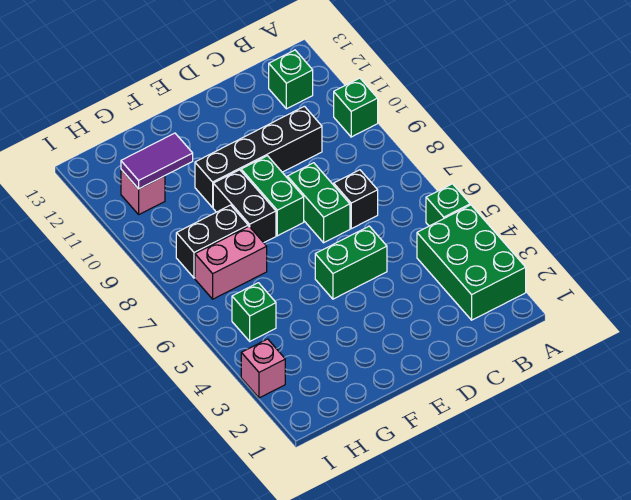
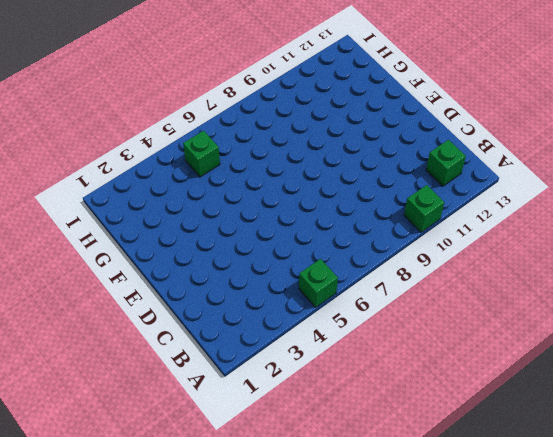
none -> green 2x3 brick [417,205,526,320]
none -> black 1x1 brick [334,170,378,229]
none -> black 1x4 brick [195,106,322,207]

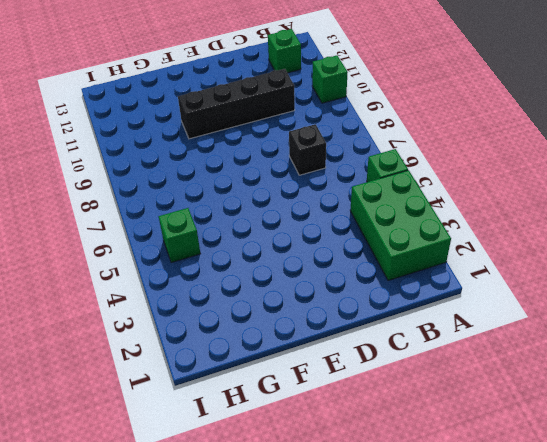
none -> green 1x2 brick [315,226,387,299]
none -> green 1x2 brick [287,163,350,243]
none -> green 1x2 brick [241,156,304,236]

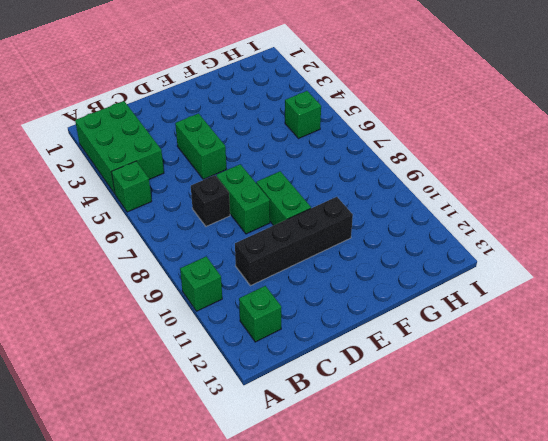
green 1x2 brick [175,114,226,179] -> green 1x2 brick turned to [315,226,387,299]
none -> black 1x2 brick [213,170,276,243]
none -> pink 1x2 brick [195,226,267,299]
none -> black 1x2 brick [176,205,248,278]

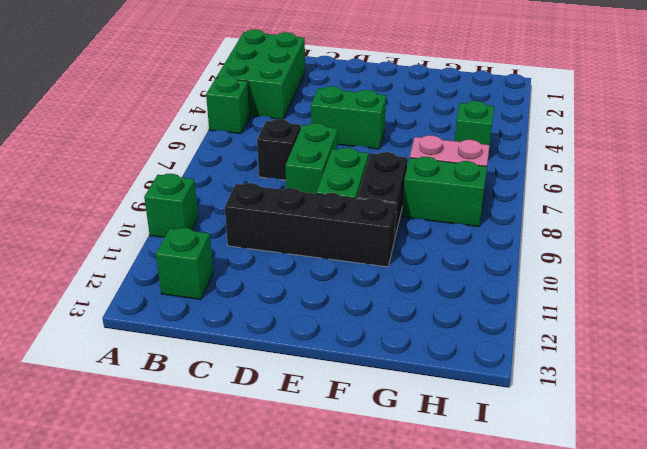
green 1x2 brick [402,157,487,227] -> black 1x2 brick [176,205,248,278]
none -> pink 1x1 brick [121,170,165,214]
none -> pink 1x1 brick [241,339,285,398]
none -> purple 1x2 tile [121,133,193,189]

